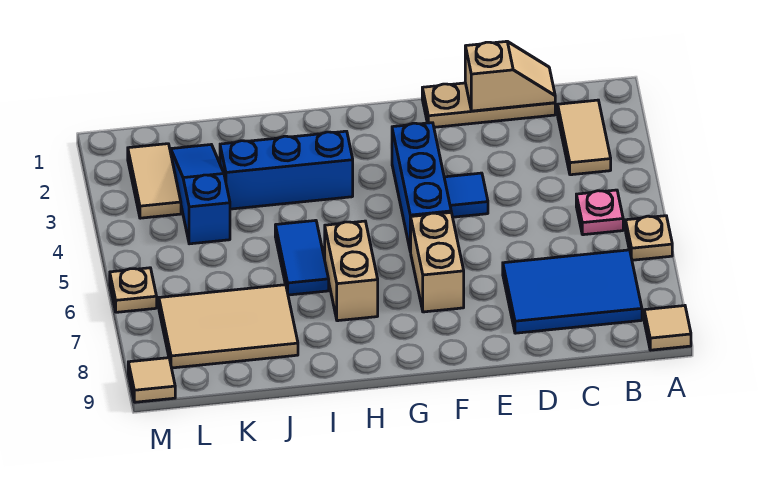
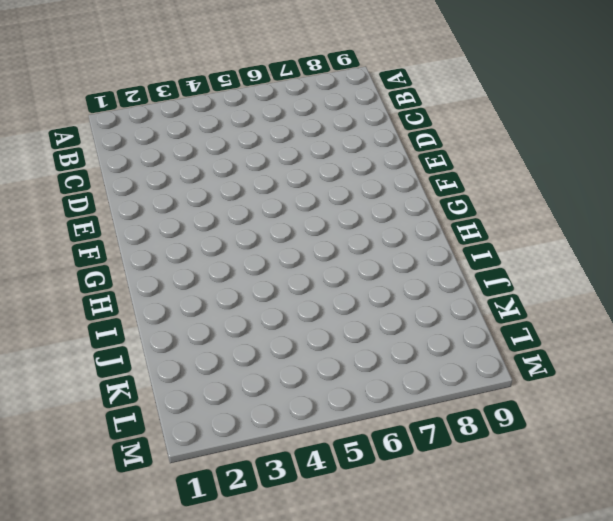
none -> tan 1x1 plate [626,216,672,260]
none -> tan 1x1 tile [644,306,691,350]
none -> tan 1x2 tile [558,100,611,175]

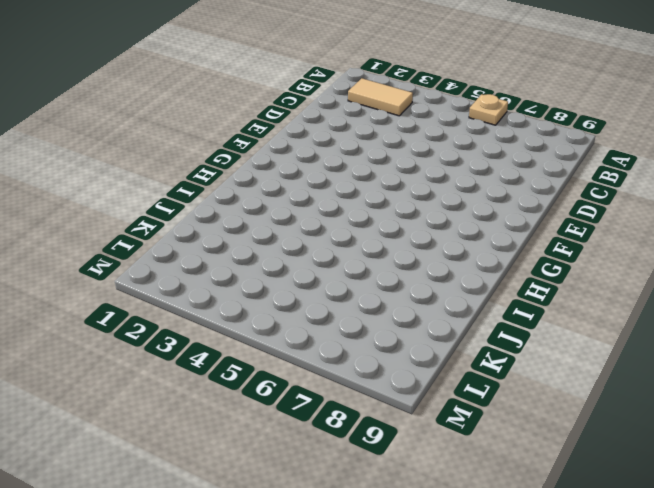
none -> tan 1x1 tile [644,306,691,350]
none -> pink 1x1 plate [576,190,623,235]
none -> blue 2x3 tile [503,250,642,333]

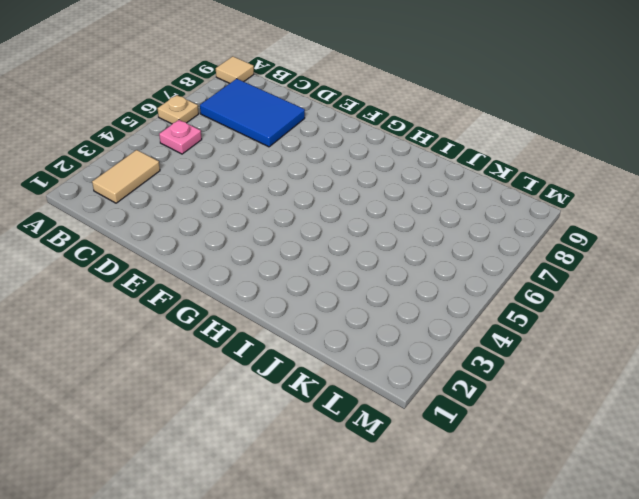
none -> tan 1x3 plate [422,83,555,127]
none -> blue 1x1 tile [444,173,488,217]
none -> blue 1x3 brick [392,123,451,252]

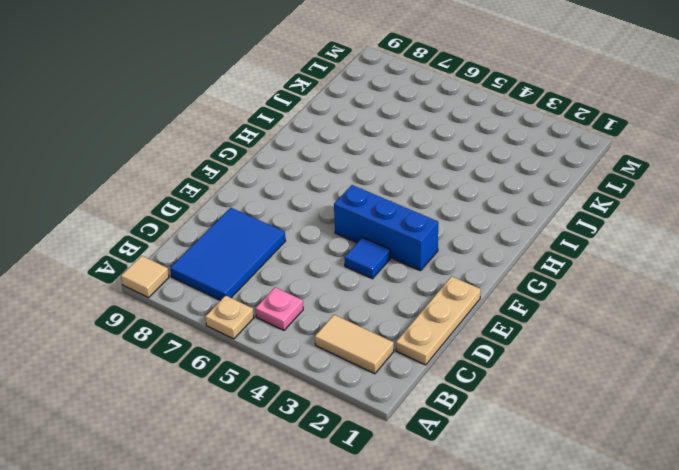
none -> tan 1x2 brick [411,212,464,312]
none -> blue 1x3 brick [220,131,353,209]
none -> tan 1x2 brick [325,221,378,321]

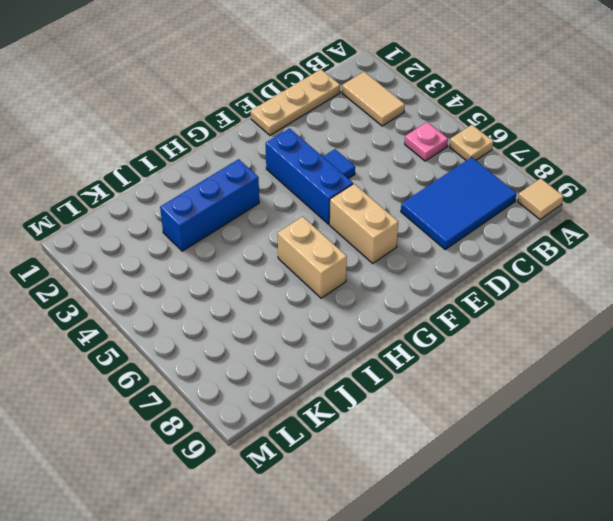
none -> blue 1x2 tile [275,220,329,295]
none -> tan 2x3 tile [159,285,298,368]
none -> blue 1x3 slope [171,145,230,244]

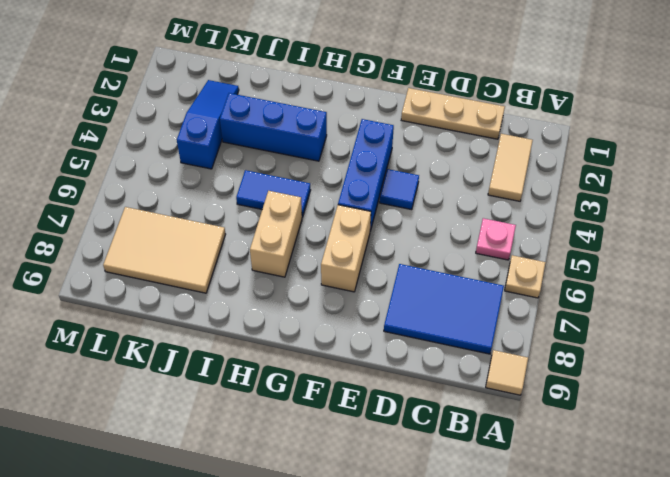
blue 1x2 tile [236,170,311,217] -> blue 1x2 tile turned to [275,220,329,295]
none -> tan 1x2 tile [128,144,181,218]
none -> tan 1x1 plate [110,268,157,312]
none -> tan 1x1 tile [128,358,175,402]

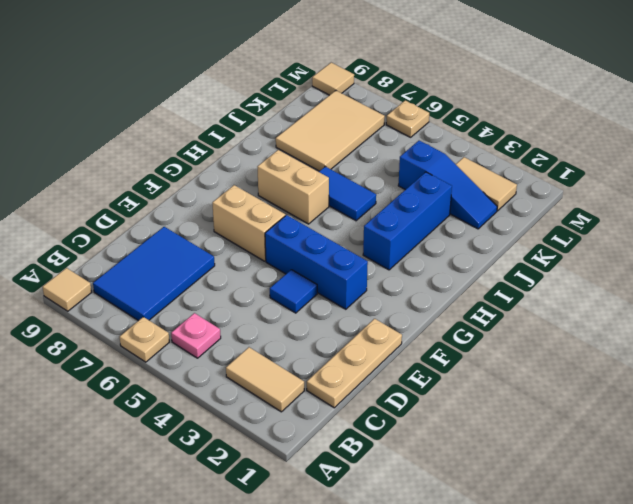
none -> tan 1x2 slope [465,41,555,111]

